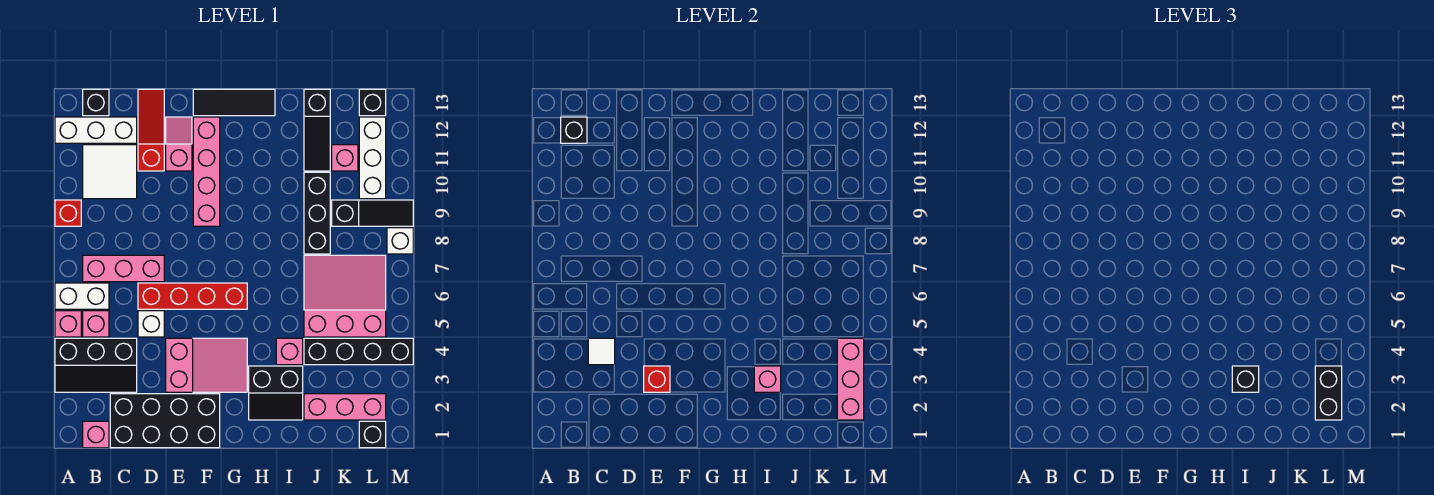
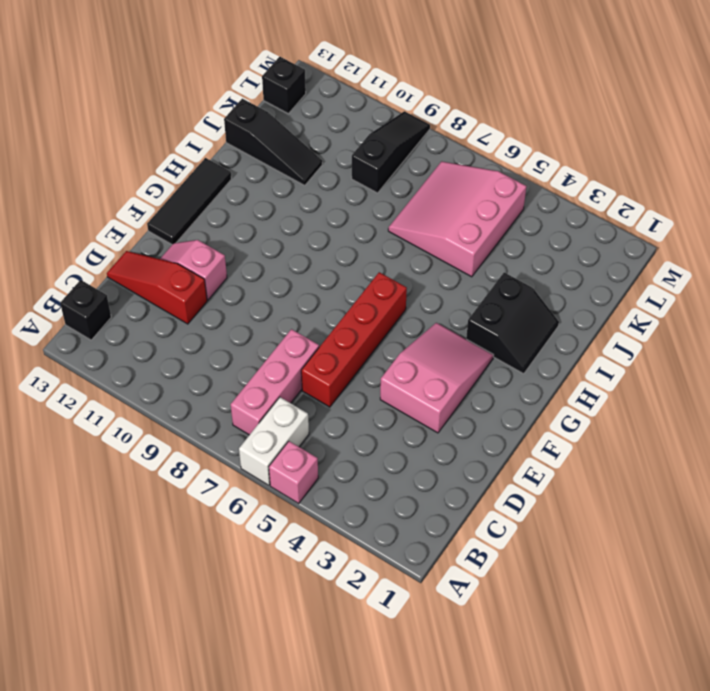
none -> black 2x3 slope [55,338,137,392]
none -> red 1x1 brick [55,200,81,226]
none -> white 1x3 brick [55,117,137,143]
none -> pink 1x1 brick [83,421,109,448]

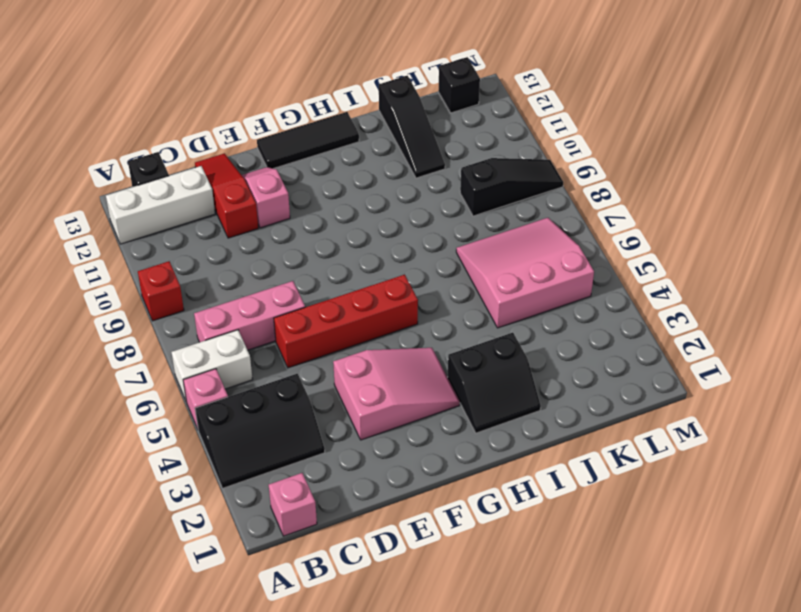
none -> pink 1x1 brick [83,311,109,337]
none -> white 2x2 tile [83,145,137,199]
none -> black 2x4 brick [110,394,220,448]
none -> white 1x1 brick [138,311,164,337]

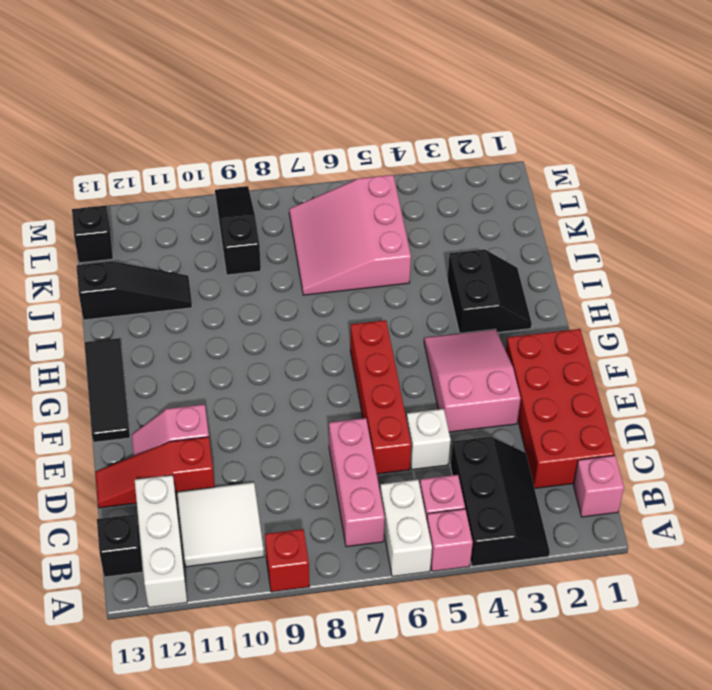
red 2x4 brick [506,329,615,488] -> black 2x4 brick [110,394,220,448]
none -> pink 1x4 brick [193,117,220,226]
none -> pink 1x1 brick [276,338,303,365]
none -> pink 1x3 brick [304,394,386,420]
none -> black 1x4 brick [304,338,413,365]

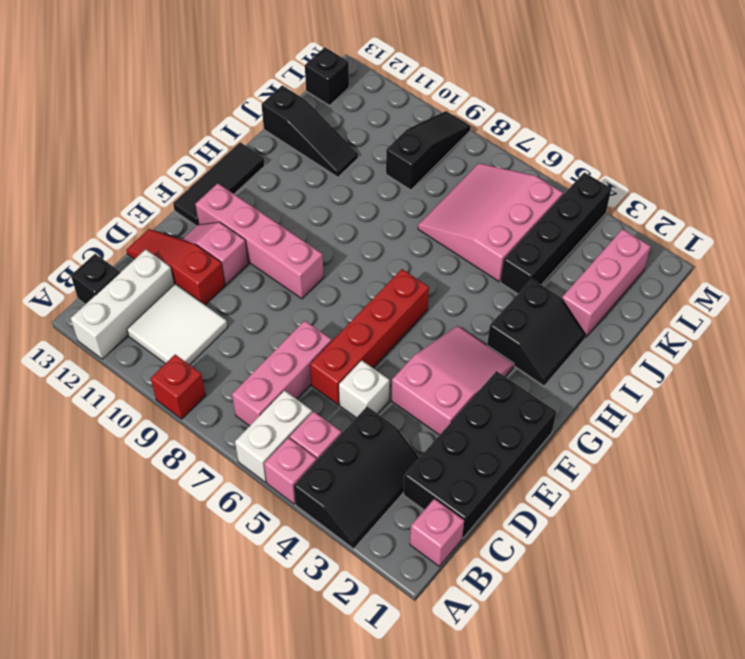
none -> pink 1x1 brick [276,338,303,365]
none -> black 1x3 brick [304,172,330,254]
none -> pink 1x1 brick [332,145,358,171]
none -> black 1x1 brick [359,421,386,448]

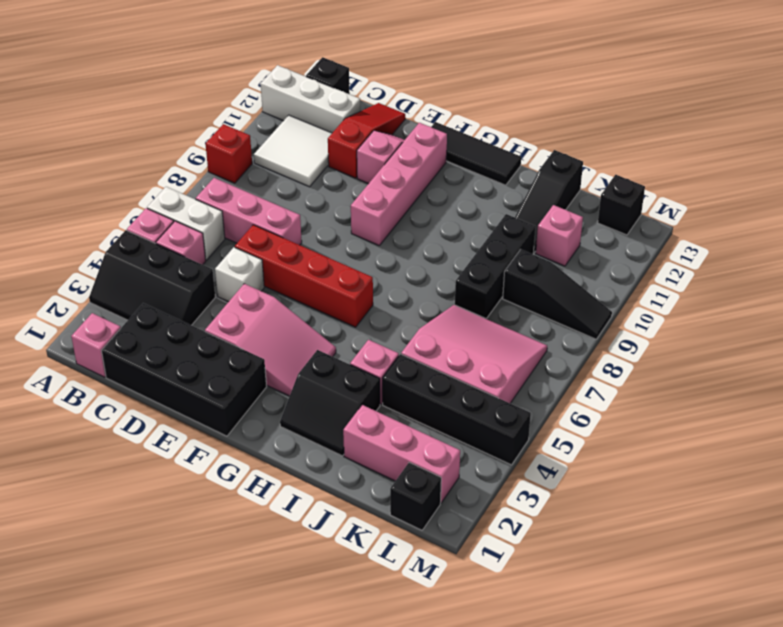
none -> white 1x3 brick [359,117,386,199]
none -> white 1x1 brick [387,228,413,254]
none -> black 1x1 brick [561,117,587,143]
none -> white 1x1 tile [588,338,615,365]

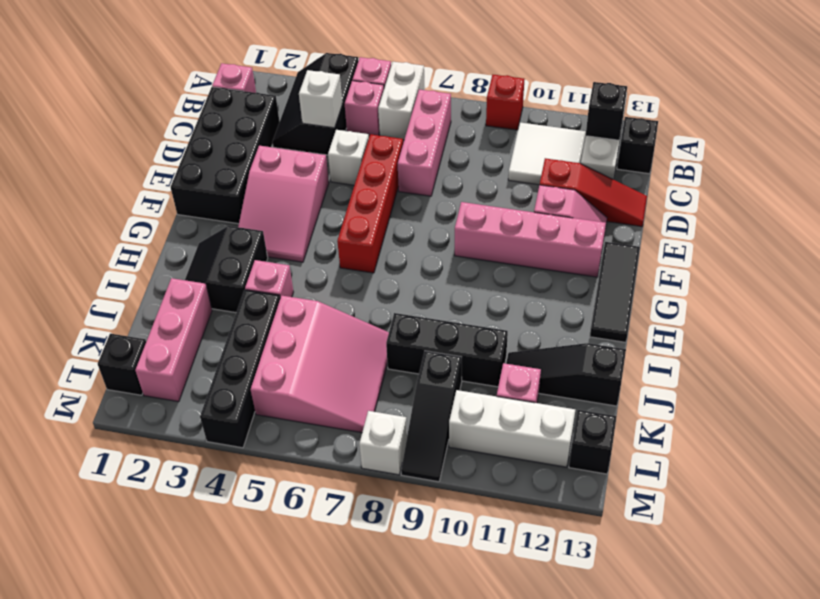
white 1x1 brick [299,70,342,128] -> white 1x1 tile [588,338,615,365]
none -> red 1x1 brick [644,366,670,392]
none -> pink 1x1 brick [754,366,781,392]
none -> pink 1x3 brick [837,338,864,420]
none -> black 1x1 brick [1232,366,1259,392]

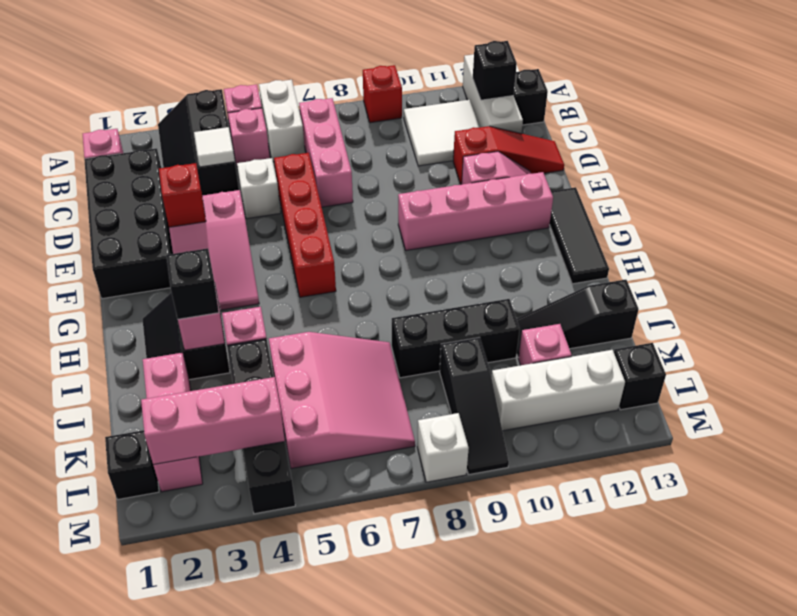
none -> black 1x2 brick [1315,366,1342,420]

